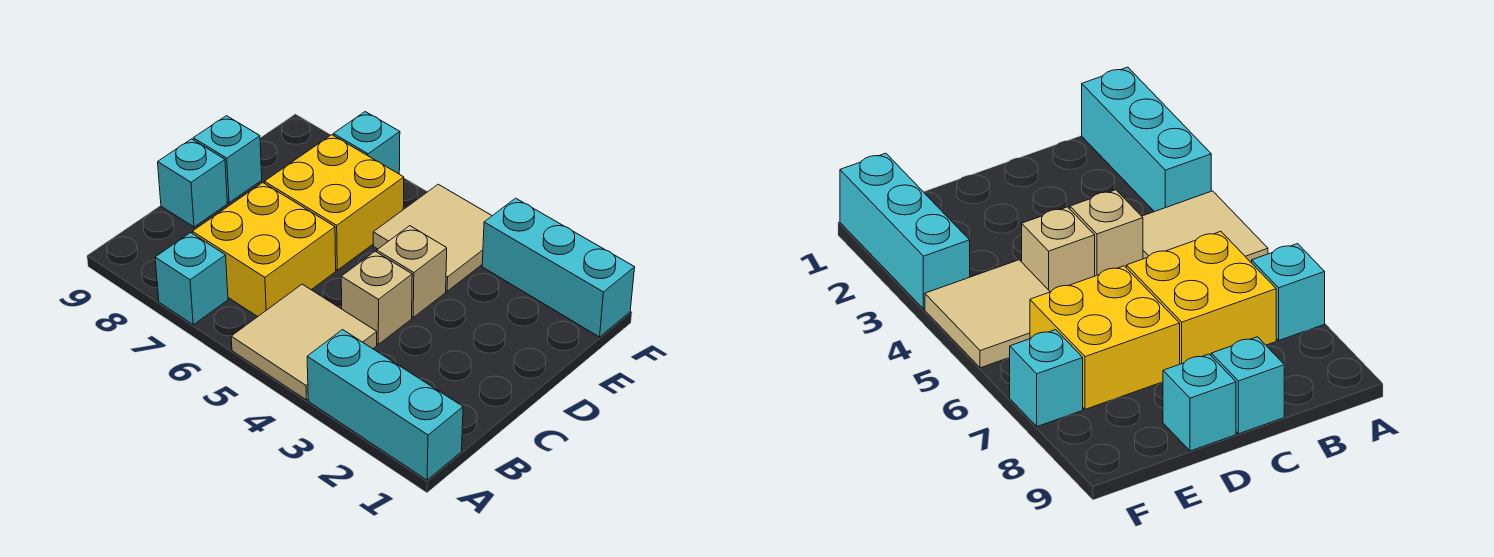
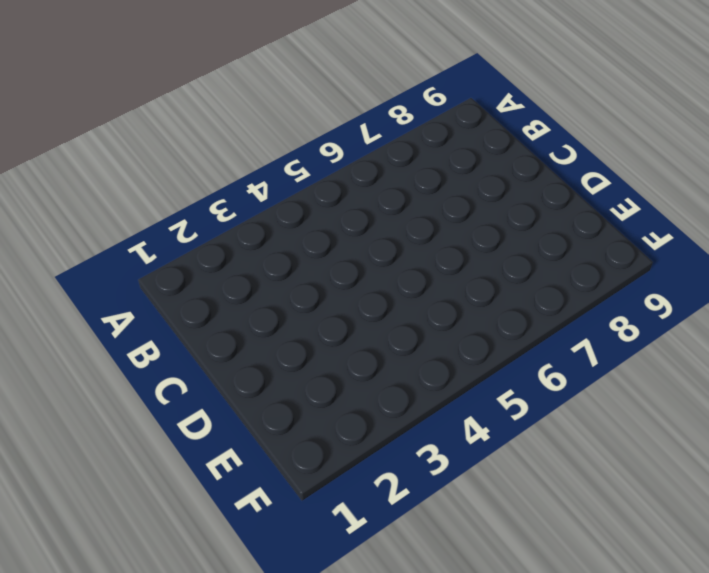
none -> cyan 1x3 brick [307,330,463,480]
none -> tan 2x2 tile [231,284,377,400]
none -> cyan 1x1 brick [155,233,228,325]

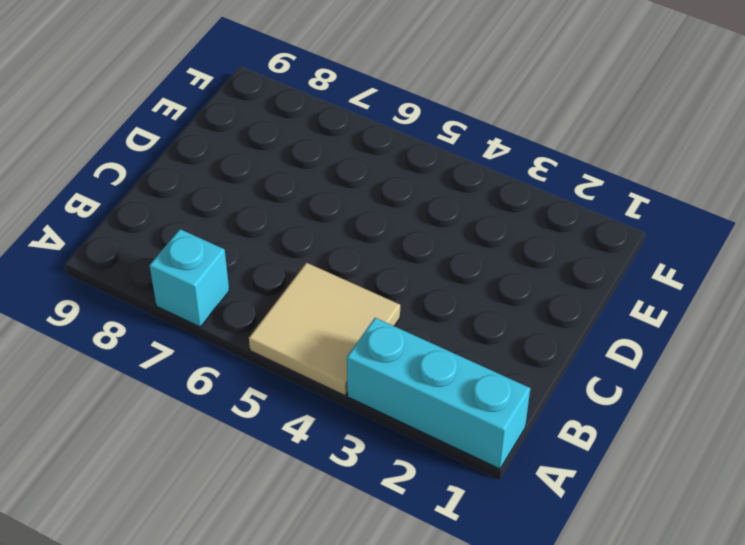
none -> yellow 2x2 brick [192,183,336,317]
none -> tan 1x1 brick [341,251,412,344]
none -> cyan 1x1 brick [158,139,227,227]

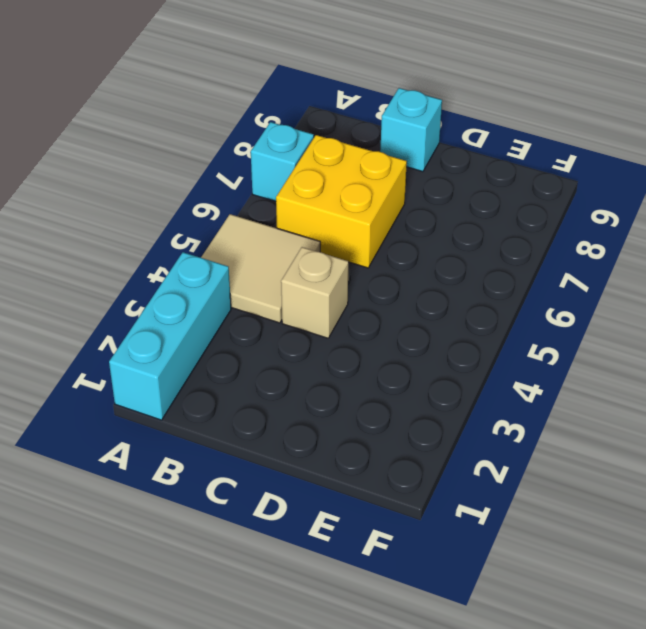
none -> tan 1x1 brick [377,226,447,317]
none -> yellow 2x2 brick [264,135,404,270]
none -> cyan 1x1 brick [193,116,262,203]

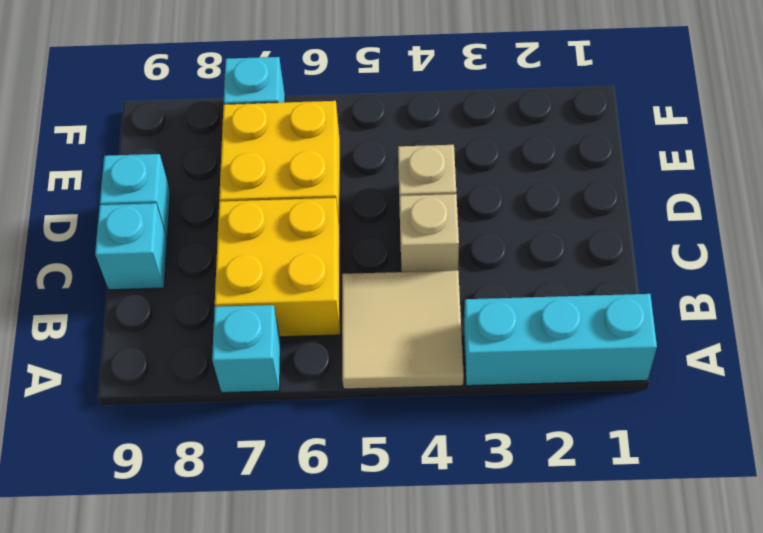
none -> tan 2x2 tile [373,184,492,291]
none -> cyan 1x3 brick [482,198,635,337]

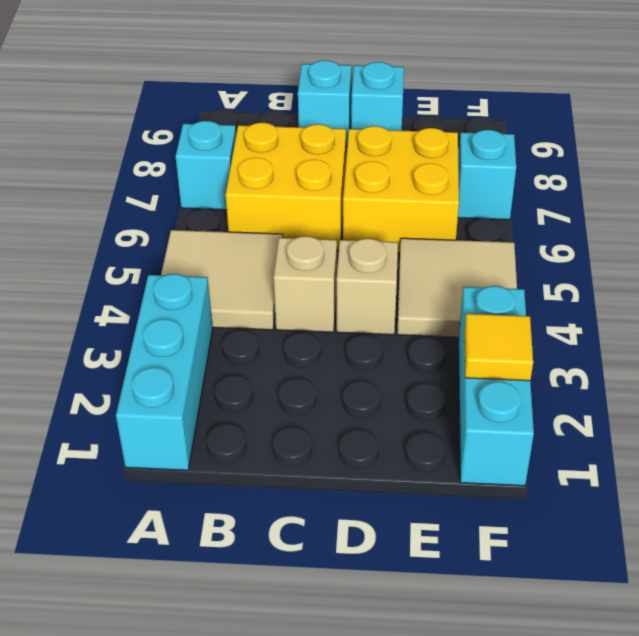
yellow 1x1 tile [464,314,533,381] -> none

